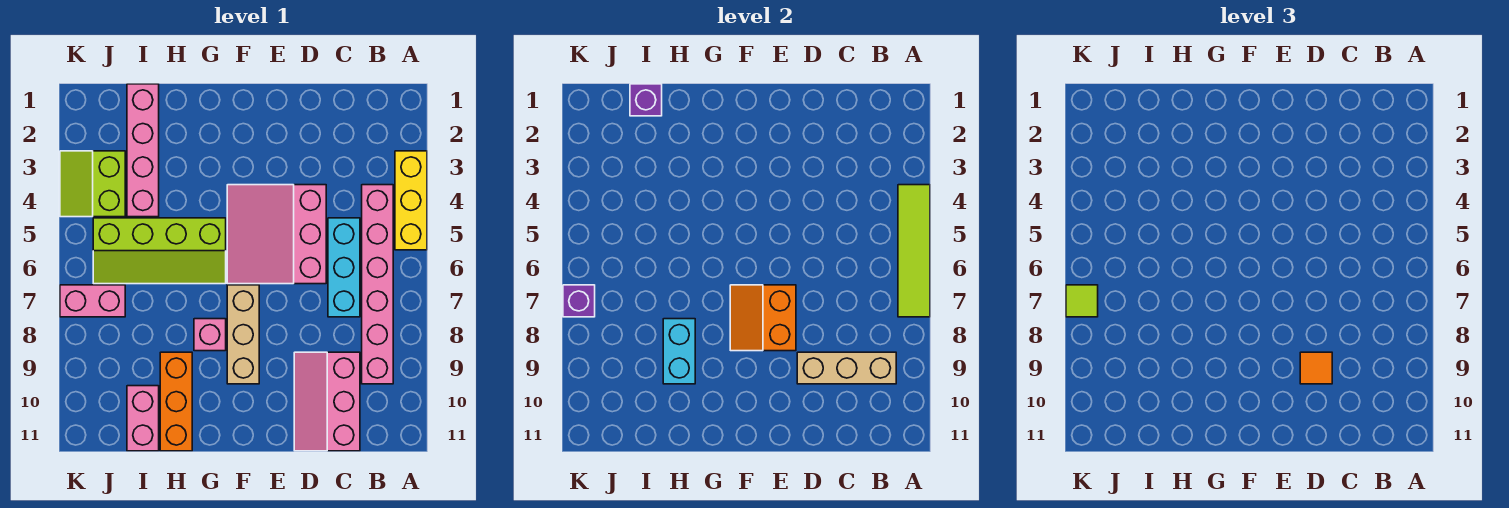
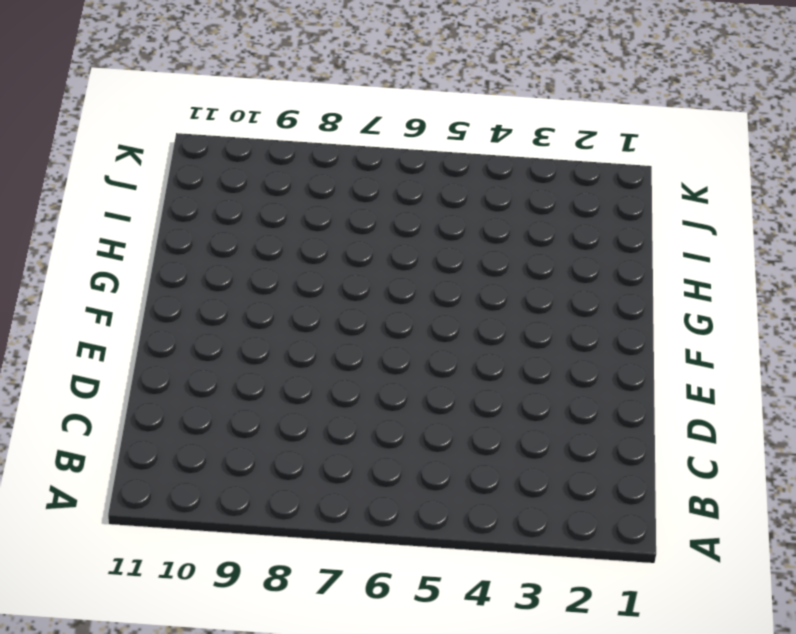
none -> yellow 1x3 brick [395,151,427,250]
none -> pink 1x6 brick [362,185,393,384]
none -> cyan 1x3 brick [328,218,360,317]

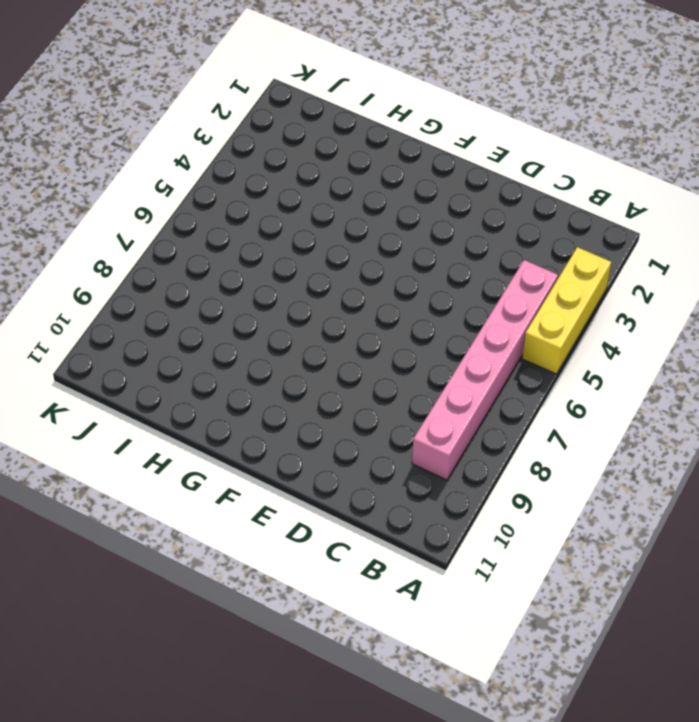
none -> cyan 1x3 brick [328,218,360,317]
none -> pink 2x3 slope [294,352,360,451]
none -> pink 3x3 slope [227,185,326,284]

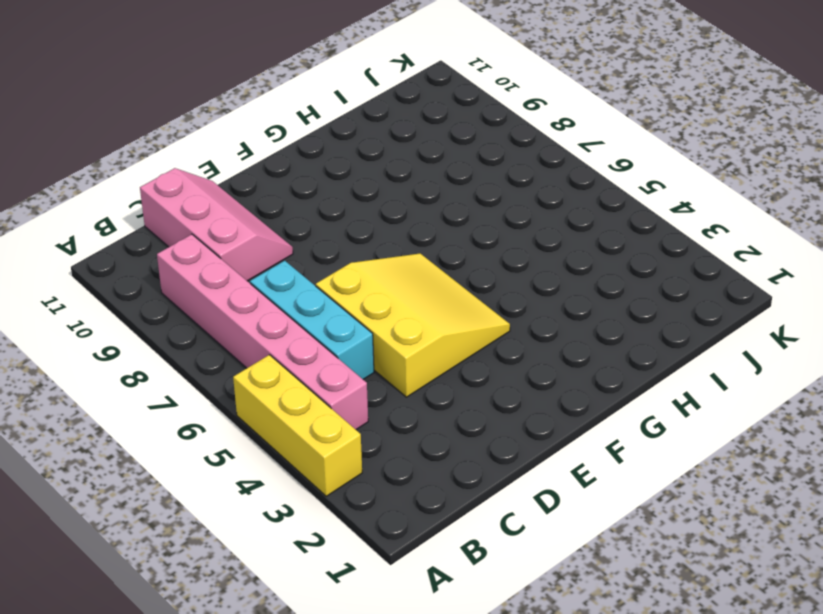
yellow 3x3 slope [316,253,510,397] -> pink 3x3 slope [227,185,326,284]
none -> tan 1x3 brick [227,285,259,384]
none -> lime 2x4 slope [93,218,226,284]
none -> pink 1x1 brick [194,319,226,351]

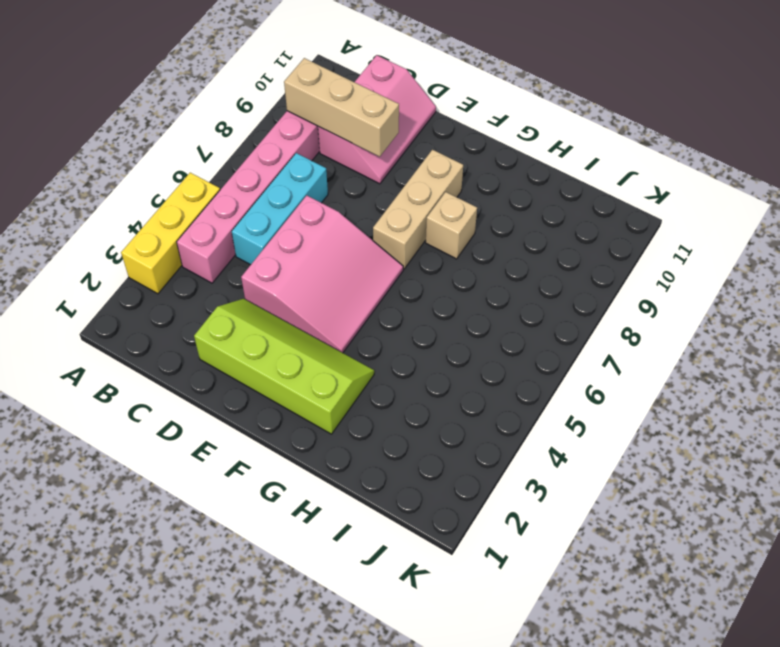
lime 2x4 slope [194,299,374,434] -> lime 2x4 slope moved to [93,218,226,284]
tan 1x1 brick [426,192,477,259] -> pink 1x1 brick [194,319,226,351]
none -> orange 1x3 brick [160,352,192,451]
none -> pink 1x4 brick [127,84,159,217]
none -> pink 1x2 brick [127,386,159,451]

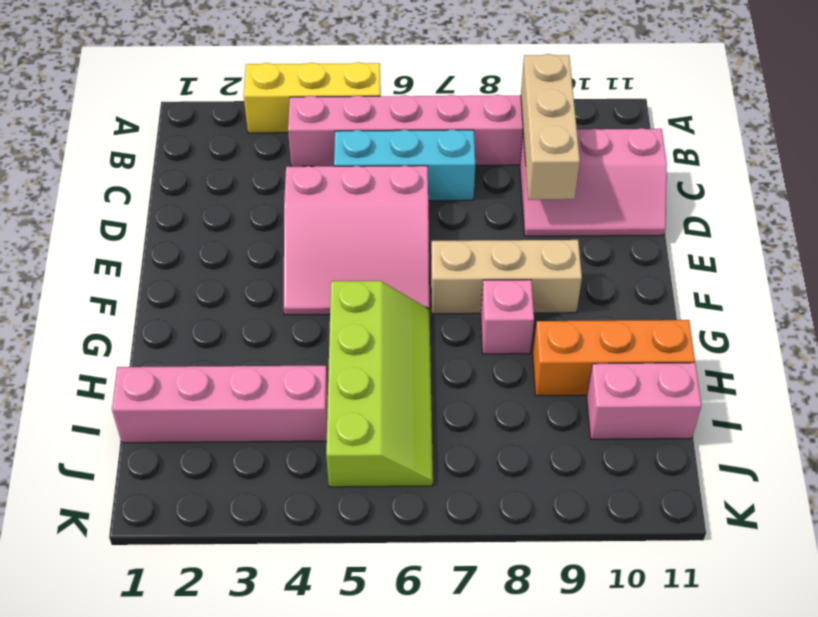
none -> lime 2x2 slope [60,151,125,217]
none -> pink 1x2 brick [60,285,125,317]
none -> lime 1x4 tile [898,185,930,317]

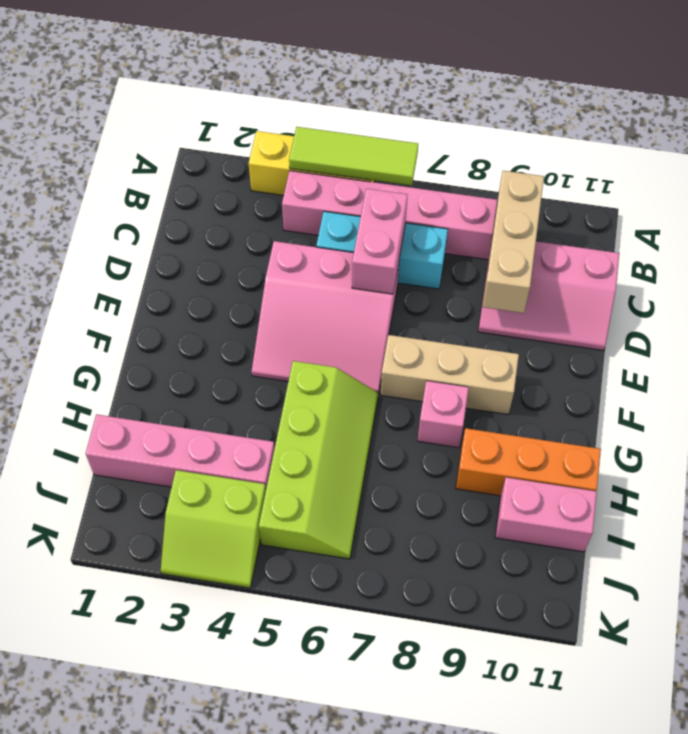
lime 1x3 tile [289,127,418,186] -> lime 1x4 tile [898,185,930,317]
pink 1x2 brick [352,189,407,294] -> pink 1x2 brick moved to [60,285,125,317]
none -> orange 2x2 slope [730,285,796,351]
none -> cyan 1x2 brick [663,319,695,384]
none -> purple 1x1 brick [630,84,662,116]

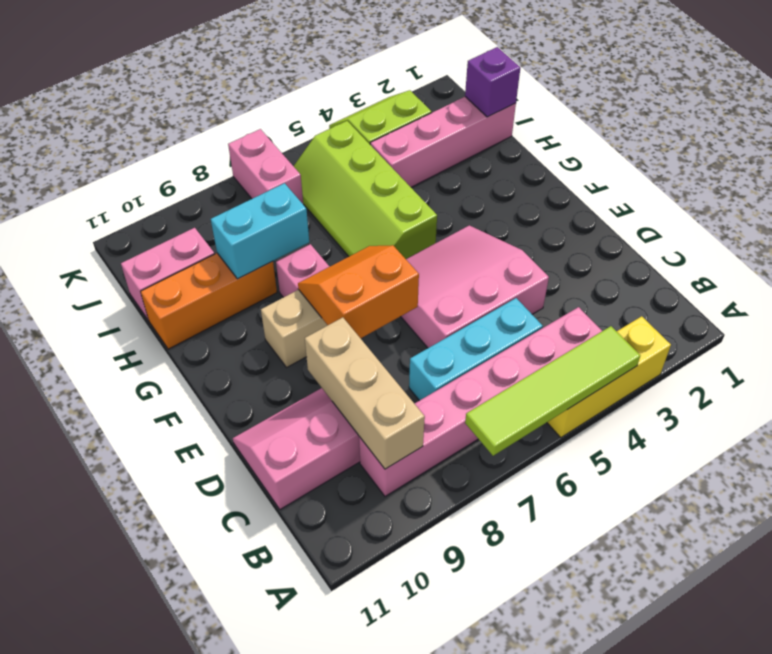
none -> purple 1x1 brick [563,285,595,317]
none -> orange 1x1 tile [1300,352,1332,384]
none -> lime 1x1 tile [1066,285,1098,317]

